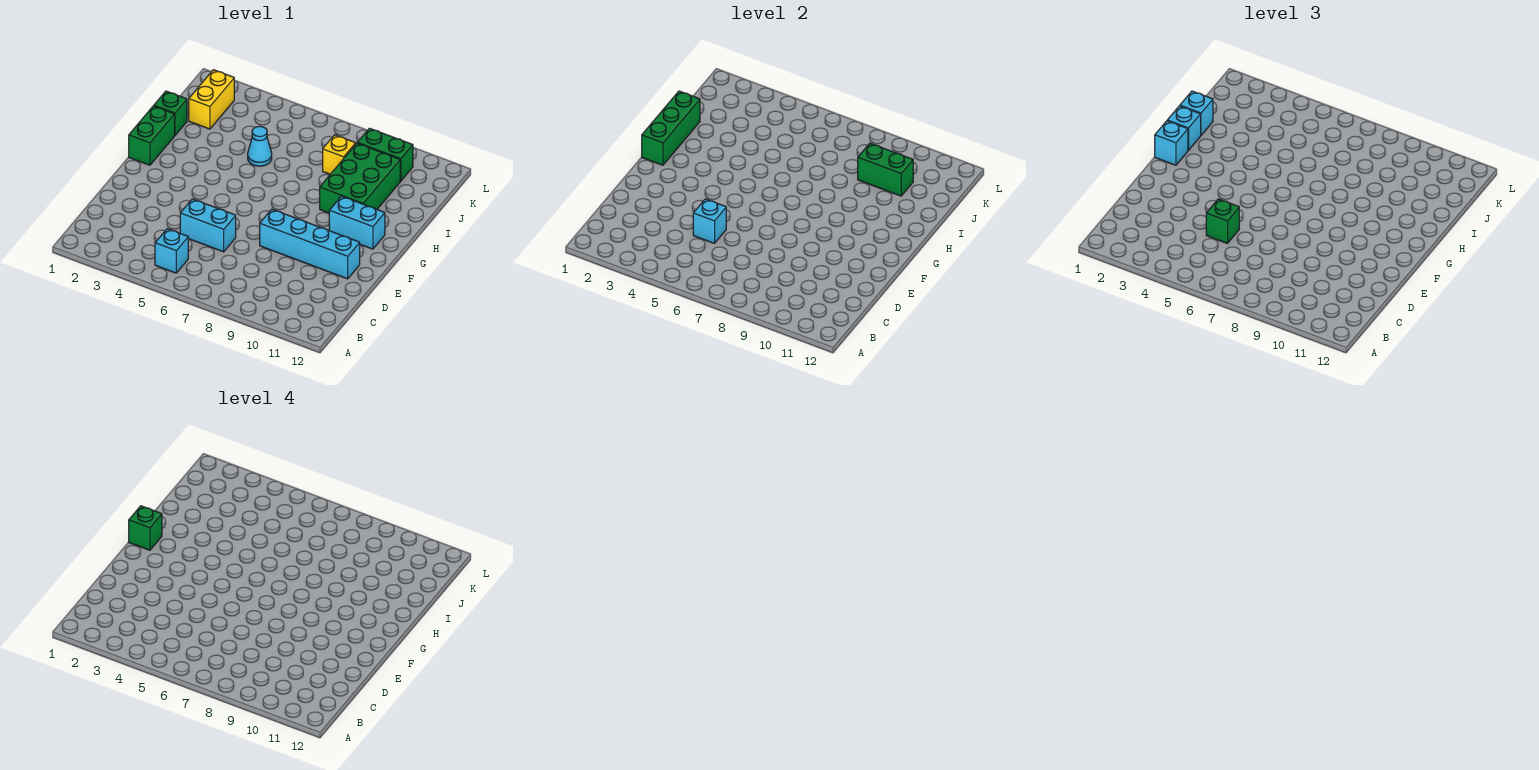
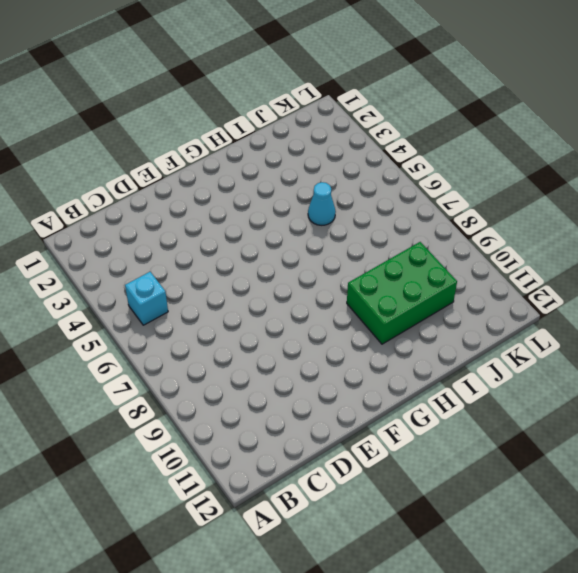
none -> cyan 1x2 brick [180,199,236,252]
none -> cyan 1x4 brick [260,209,360,279]
none -> green 1x2 brick [129,106,175,165]

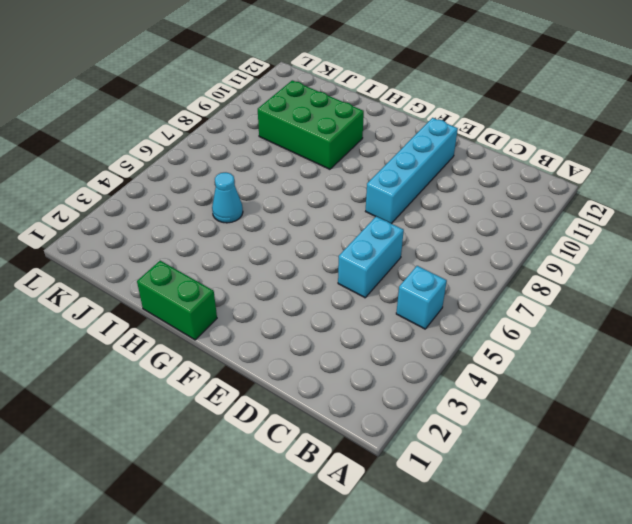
none -> cyan 1x2 brick [329,196,385,249]
none -> green 1x1 brick [154,91,187,135]
none -> yellow 1x2 brick [189,70,234,129]

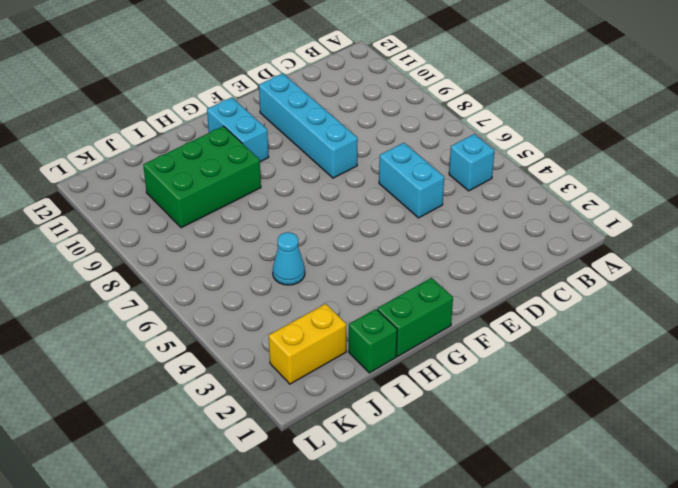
none -> yellow 1x1 brick [323,135,356,174]
none -> green 1x2 brick [358,128,413,181]
none -> cyan 1x1 brick [693,199,726,243]

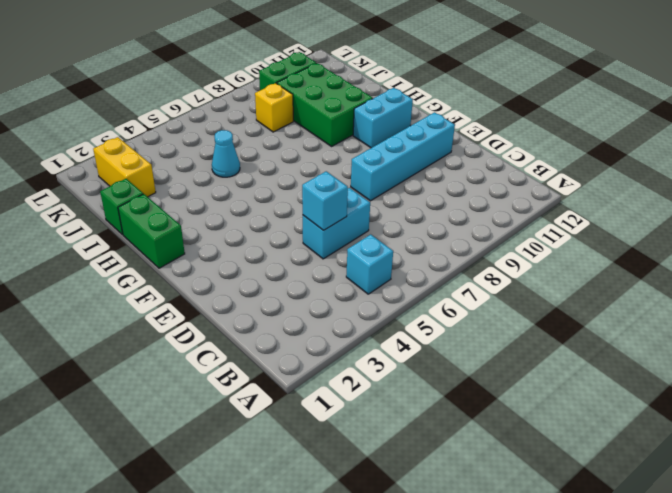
none -> green 1x3 brick [642,91,700,165]
none -> green 1x2 brick [858,143,913,196]
none -> green 1x1 brick [1206,199,1239,243]

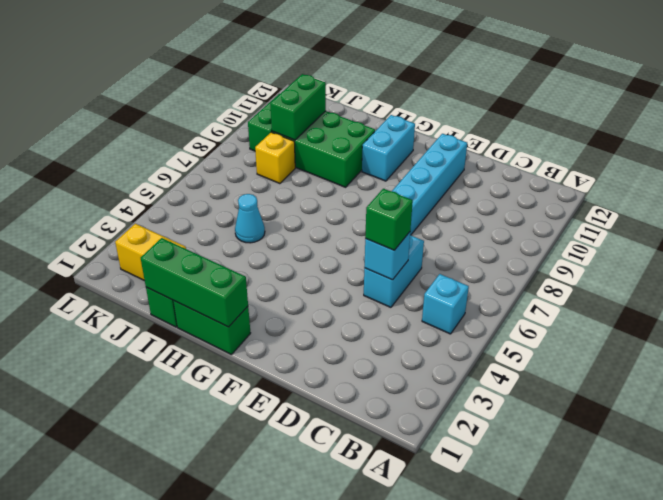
none -> cyan 1x1 brick [1155,121,1188,165]
none -> cyan 1x1 brick [1167,106,1201,150]
none -> cyan 1x1 brick [1180,91,1213,135]

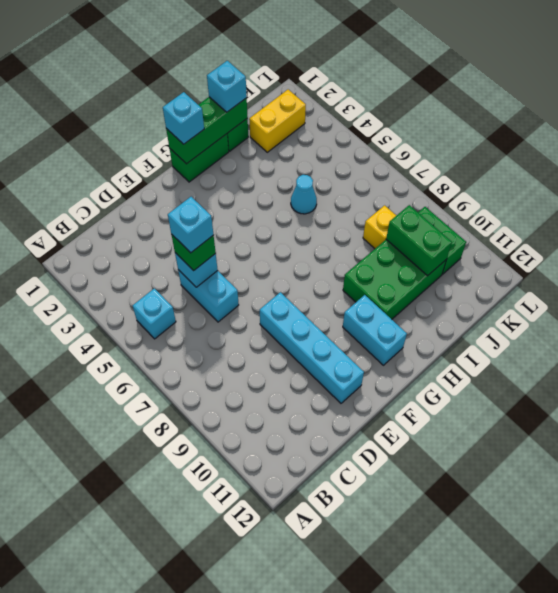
cyan 1x1 brick [168,197,213,253] -> cyan 1x1 brick moved to [1167,106,1201,150]
none -> green 1x1 brick [129,506,162,550]

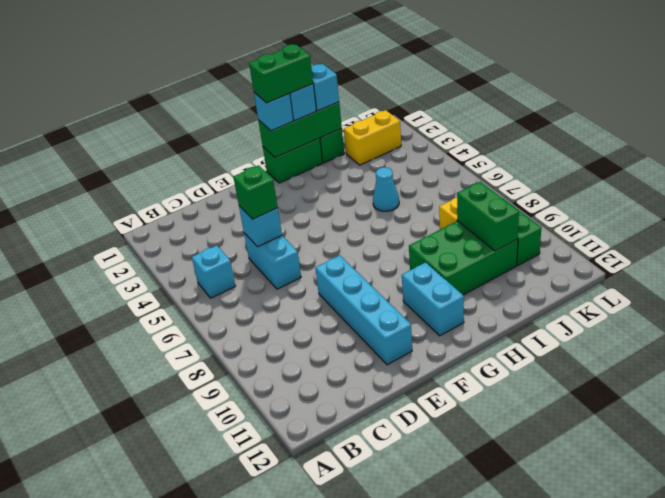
green 1x2 brick [249,45,313,103] -> green 1x1 brick [129,506,162,550]

